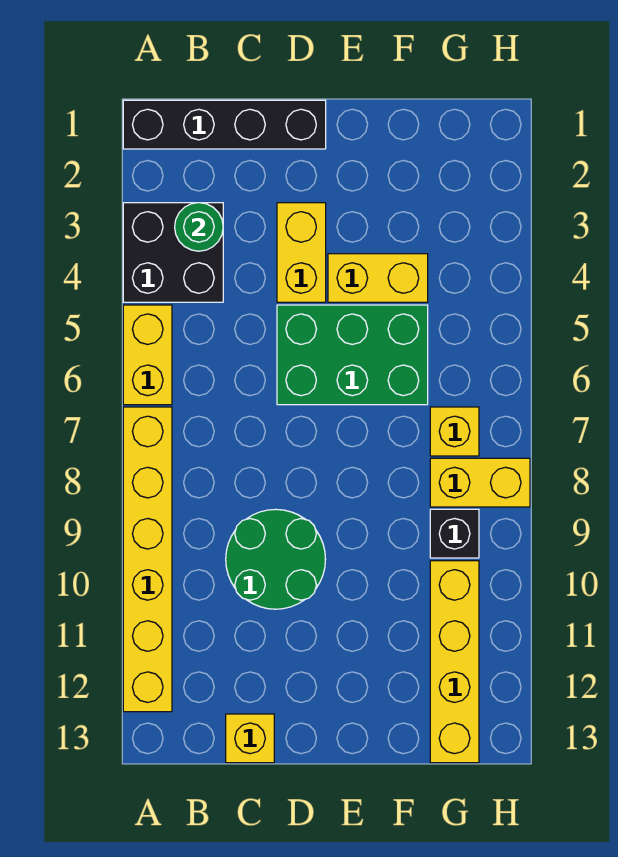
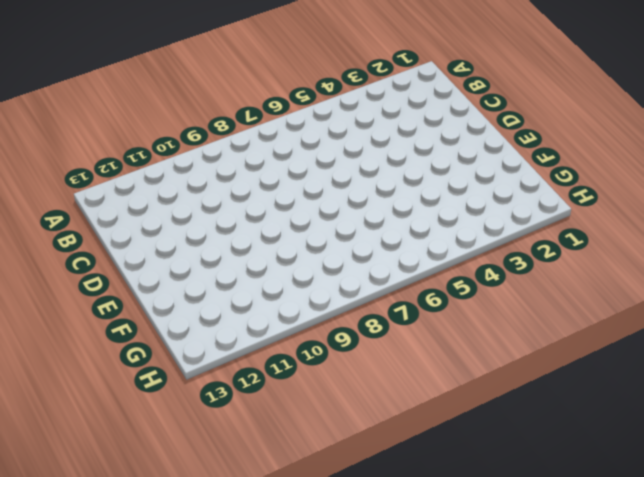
none -> black 1x4 brick [123,100,326,149]
none -> black 2x2 brick [123,203,223,302]
none -> yellow 1x2 brick [123,305,172,405]

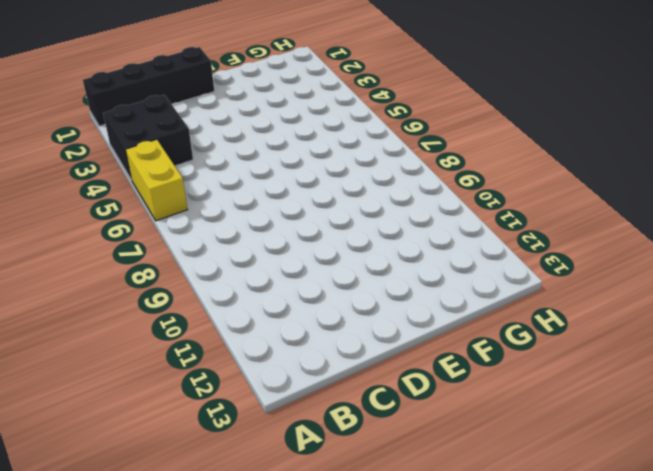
none -> yellow 1x6 brick [123,407,172,712]
none -> green 2x2 round brick [226,509,326,609]
none -> yellow 1x1 brick [226,714,274,763]

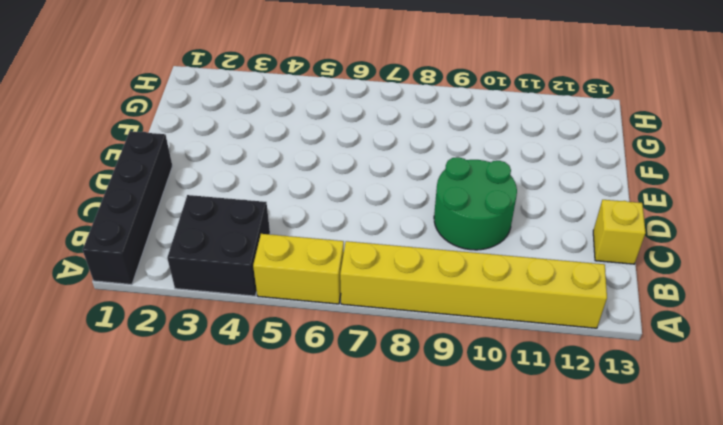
none -> yellow 1x2 brick [277,203,326,302]
none -> green 2x3 brick [277,305,428,405]
none -> yellow 1x2 brick [328,254,428,302]

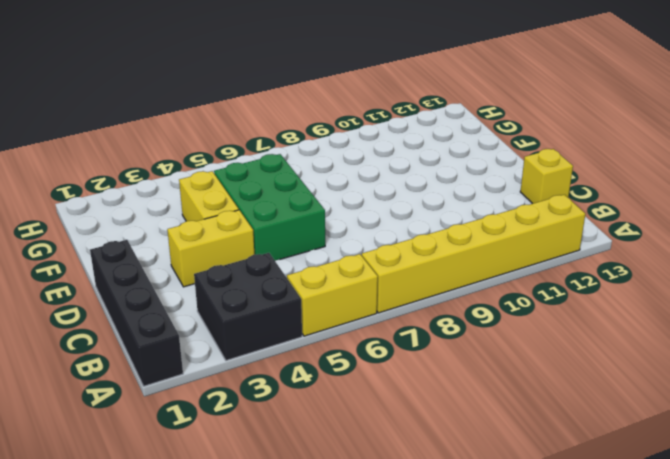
none -> green 2x2 round brick [226,509,326,609]
none -> yellow 1x1 brick [430,407,479,456]
none -> yellow 1x2 brick [430,458,530,507]

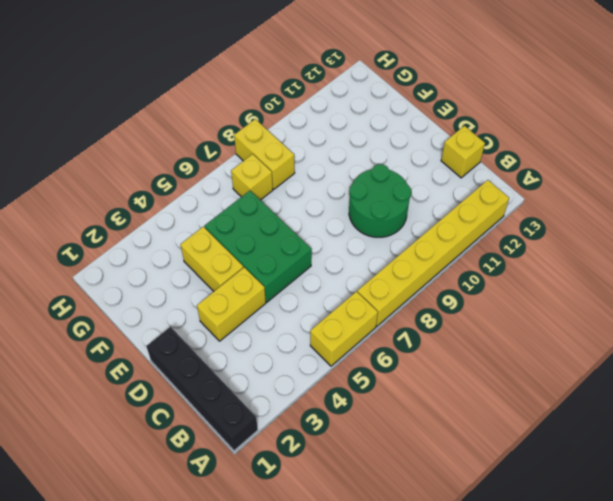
none -> black 2x2 brick [123,203,223,302]
none -> black 1x1 brick [430,509,479,558]
none -> yellow 1x4 brick [430,561,479,763]

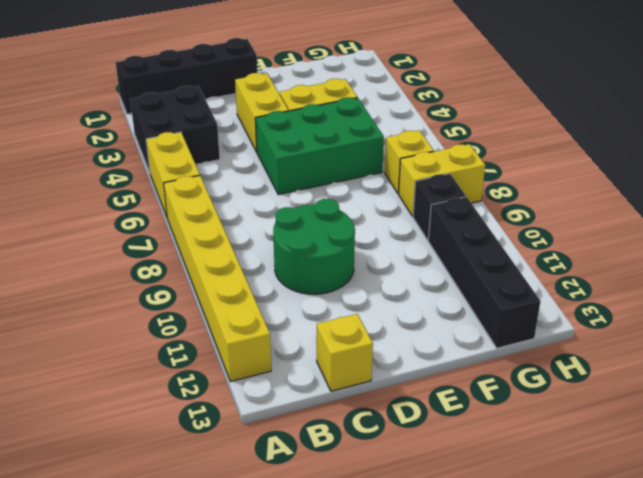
black 1x4 brick [428,197,541,348] -> yellow 1x4 brick [430,561,479,763]
none -> green 1x1 round brick [175,203,223,251]

